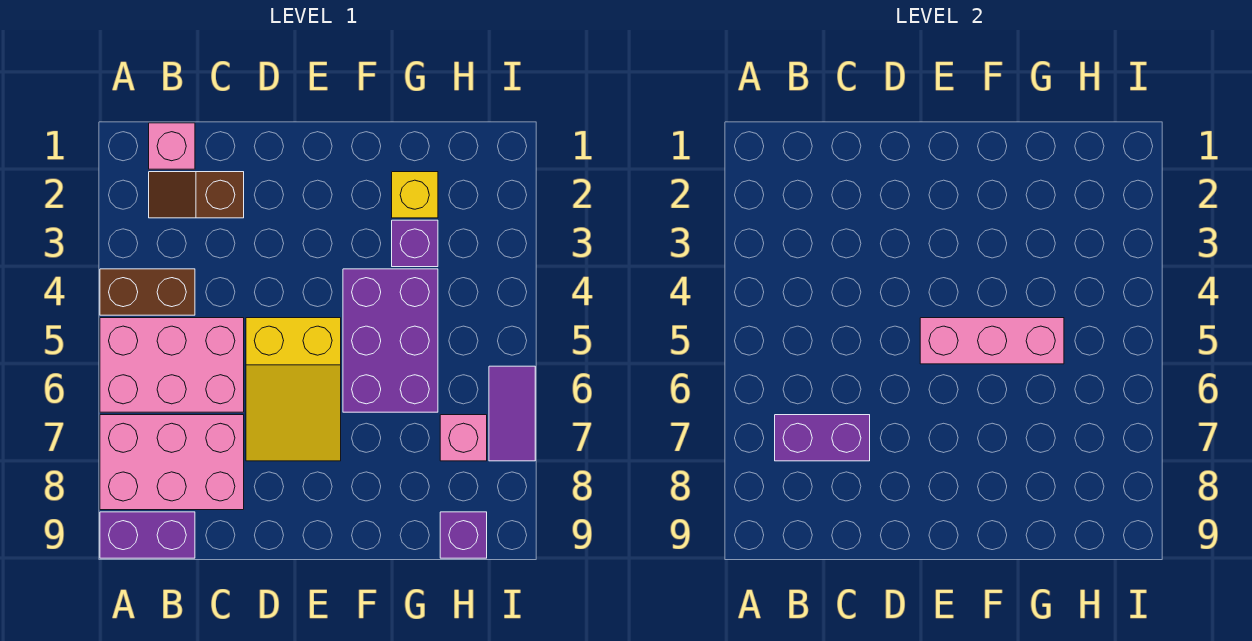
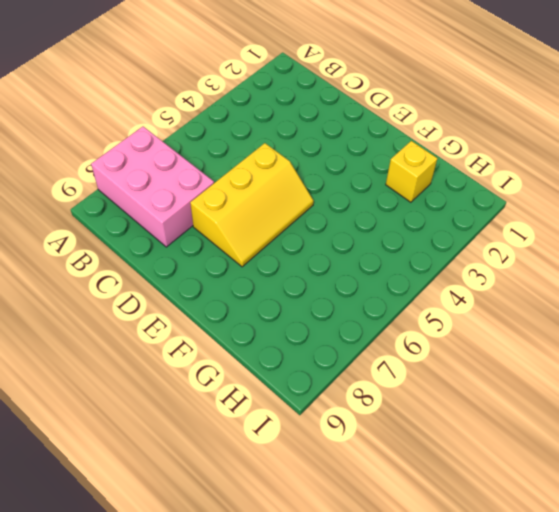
yellow 2x3 slope [190,143,314,267] -> yellow 2x3 slope turned to [246,318,341,461]
none -> brown 1x2 brick [100,269,195,315]
none -> pink 2x3 brick [100,318,244,412]
none -> purple 1x2 brick [100,512,195,558]

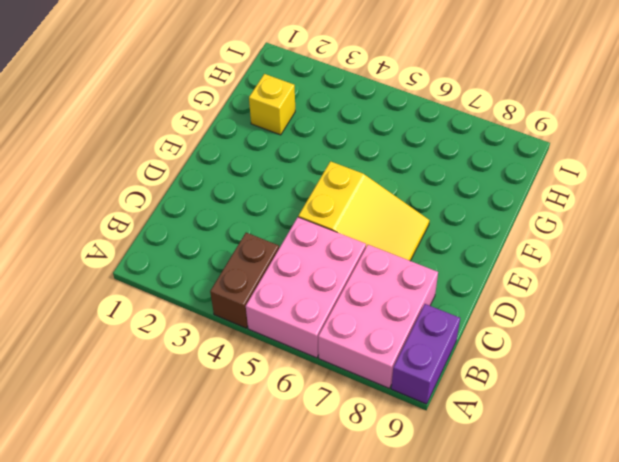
none -> pink 1x1 brick [149,123,195,169]
none -> brown 1x2 slope [149,172,244,218]
none -> purple 2x3 brick [343,269,438,412]

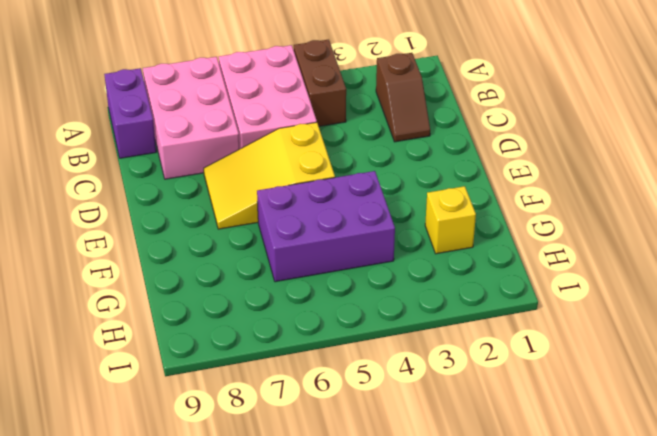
brown 1x2 slope [376,53,430,142] -> brown 1x2 slope turned to [149,172,244,218]
none -> pink 1x1 brick [149,123,195,169]
none -> purple 1x1 brick [392,220,438,267]
none -> pink 1x1 brick [440,415,487,461]

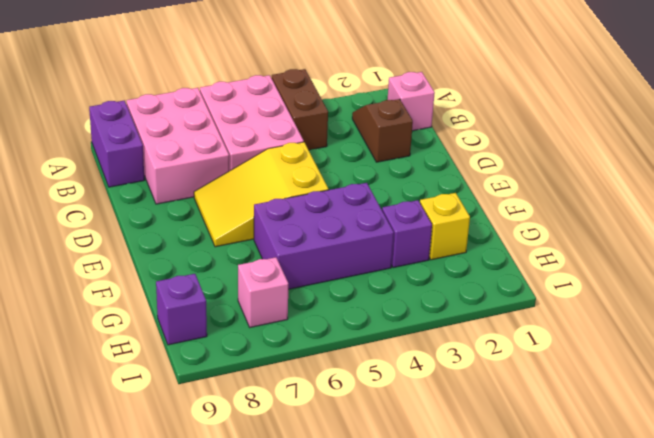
none -> purple 1x2 tile [489,366,535,461]
none -> purple 1x2 brick [775,415,870,461]
none -> pink 1x3 brick [920,318,1064,364]

